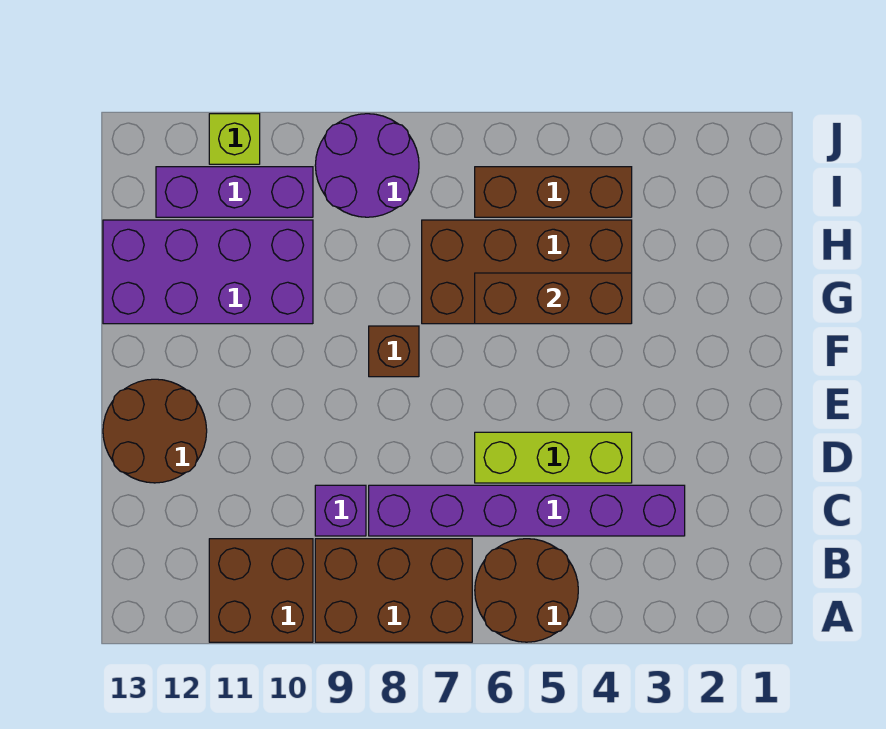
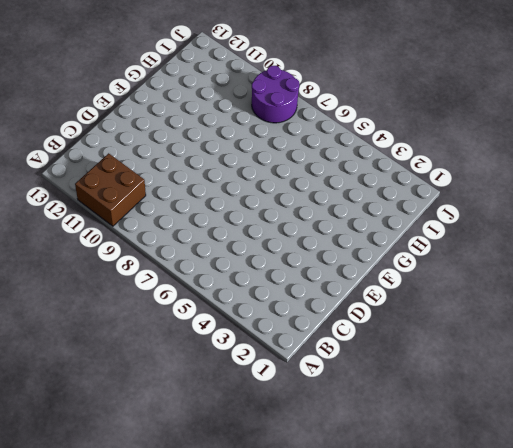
none -> brown 2x2 round brick [475,539,578,642]
none -> brown 2x3 brick [315,539,472,642]
none -> purple 1x6 brick [369,485,685,536]

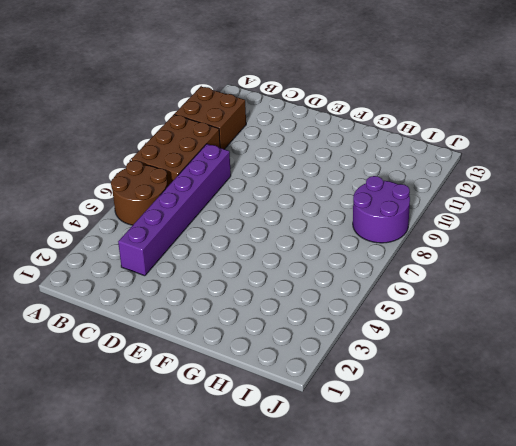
none -> purple 1x1 brick [315,485,366,536]
none -> lime 1x3 brick [475,432,632,483]
none -> brown 2x2 round brick [103,379,207,483]

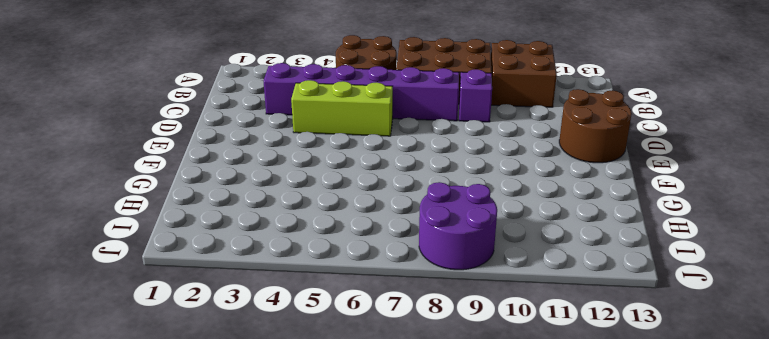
none -> brown 1x1 brick [369,326,419,377]
none -> brown 2x4 brick [422,220,632,324]
none -> purple 2x4 brick [103,220,313,324]

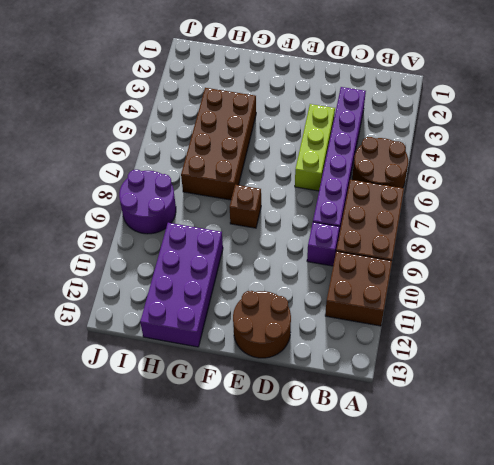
none -> brown 1x3 brick [475,167,632,217]
none -> purple 1x3 brick [156,167,313,217]
none -> lime 1x1 brick [209,114,260,164]

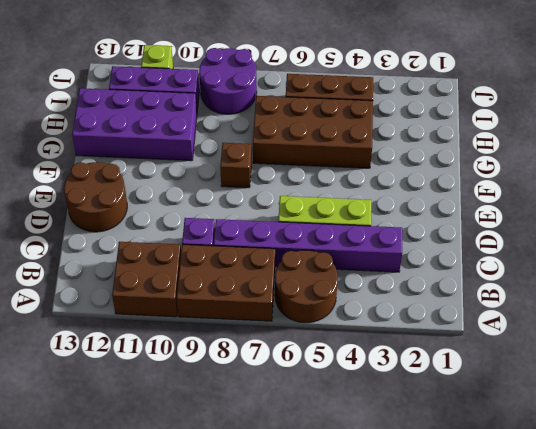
none -> brown 1x3 brick [475,273,632,324]

